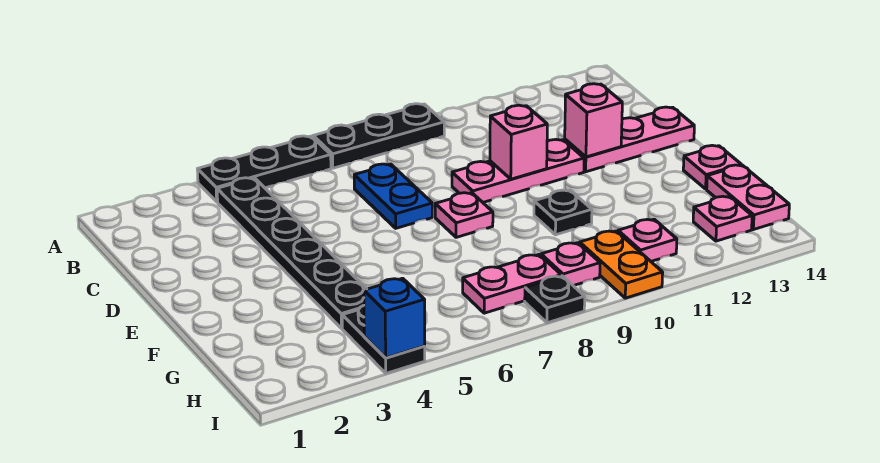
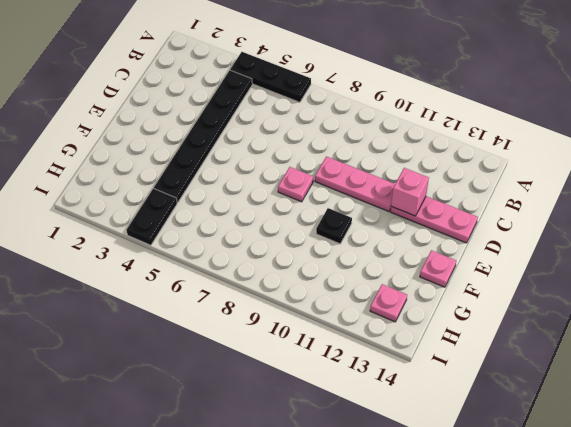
none -> black 1x3 plate [313,104,444,168]
none -> blue 1x2 plate [354,164,432,228]
none -> pink 1x2 plate [707,165,789,230]

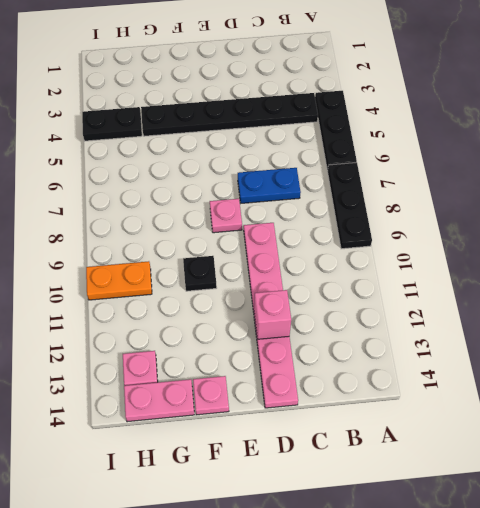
none -> pink 1x2 plate [463,255,561,313]
none -> pink 1x1 plate [541,243,600,286]
none -> pink 1x1 plate [618,219,677,261]

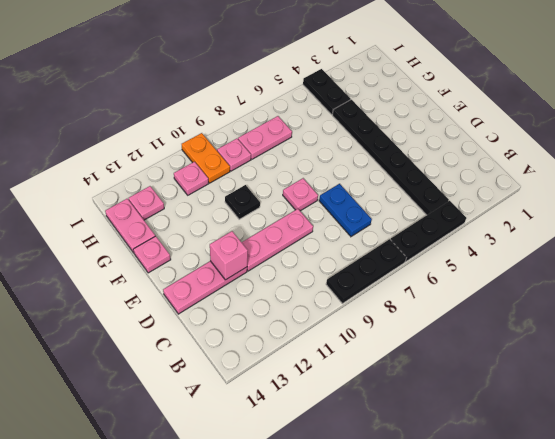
none -> black 1x1 plate [525,276,585,323]
none -> pink 1x1 brick [490,105,547,179]
none -> blue 1x1 brick [364,278,425,358]

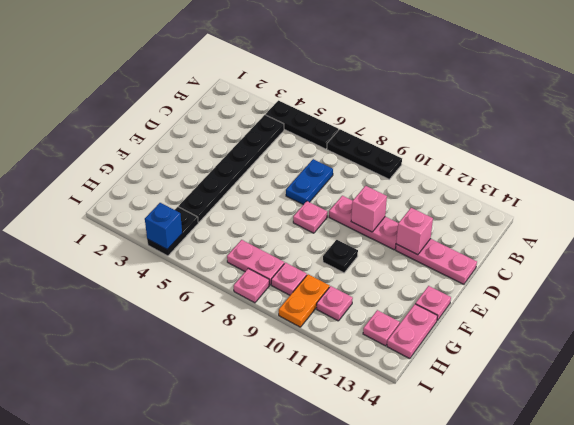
pink 1x1 plate [234,268,270,303] -> black 1x1 plate [525,276,585,323]

